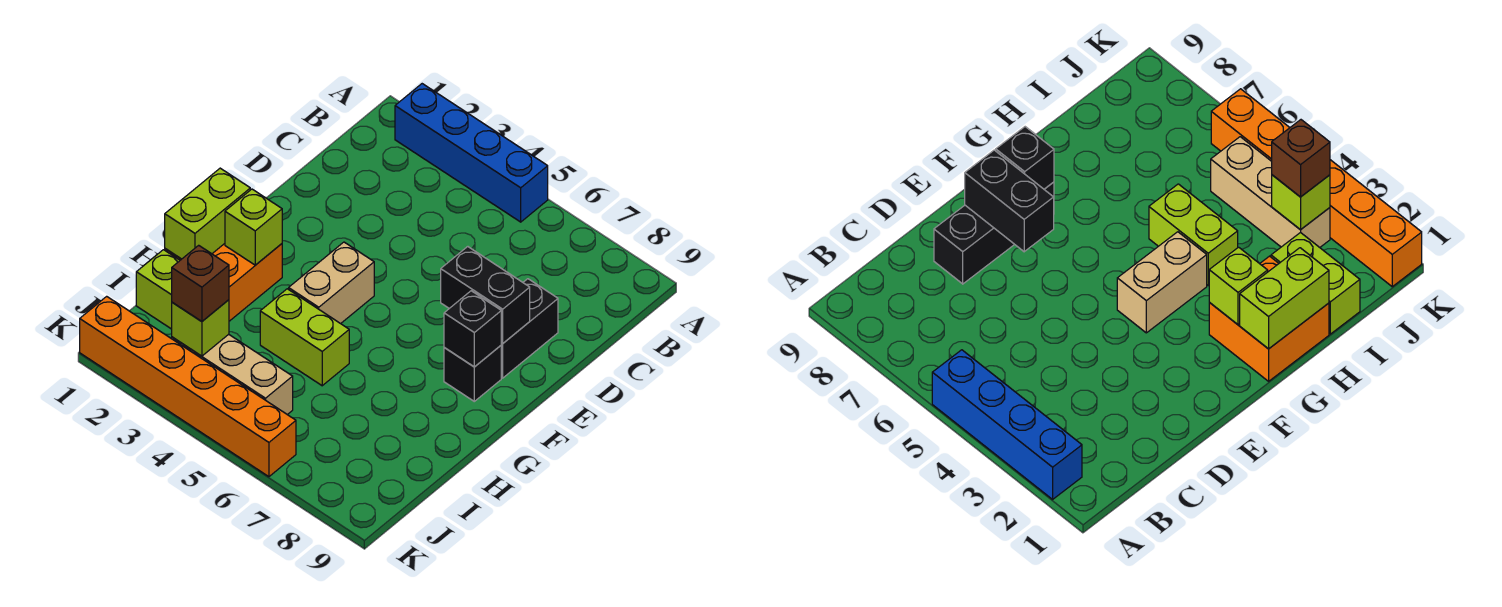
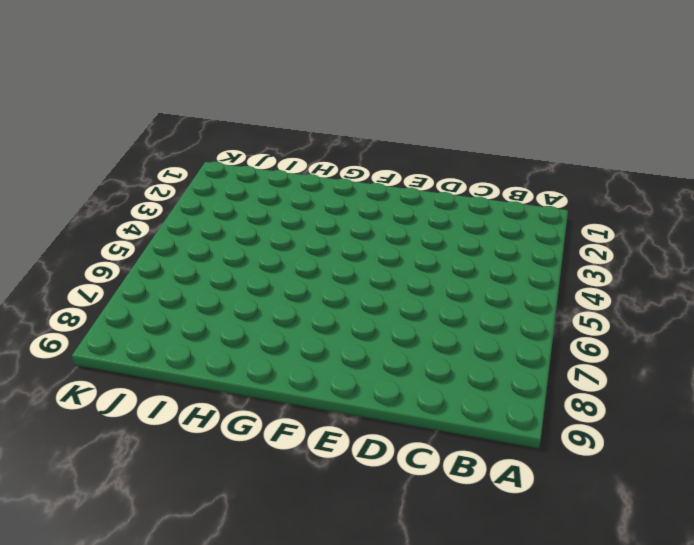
none -> blue 1x4 brick [395,84,548,222]
none -> black 1x2 brick [501,279,558,378]
none -> tan 1x2 brick [289,242,374,324]

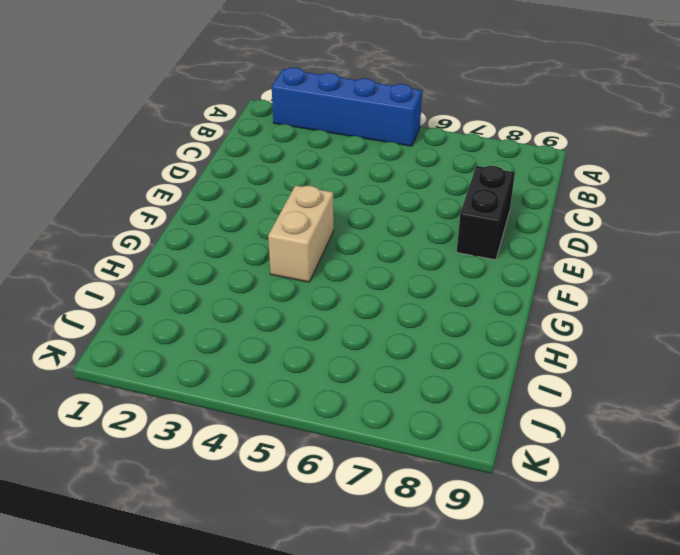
none -> black 1x1 brick [444,346,501,401]
none -> orange 2x2 brick [165,244,282,321]
none -> lime 1x2 brick [260,289,349,386]

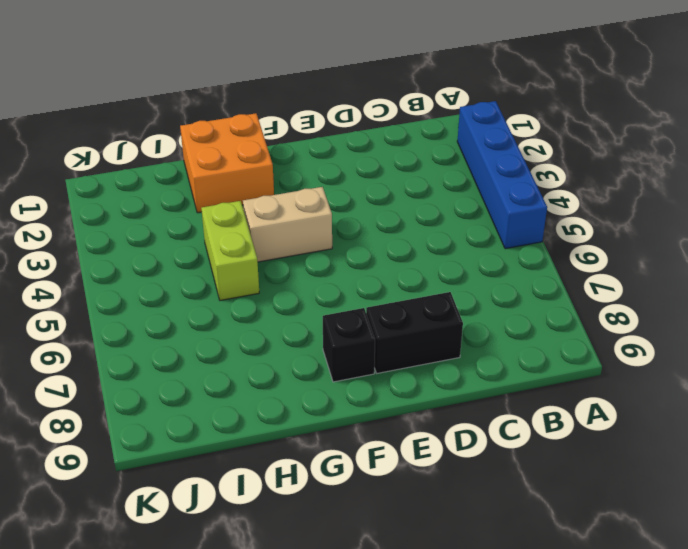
none -> lime 1x2 brick [136,250,180,329]
none -> tan 1x3 brick [172,334,293,415]
none -> orange 1x6 brick [80,296,296,477]

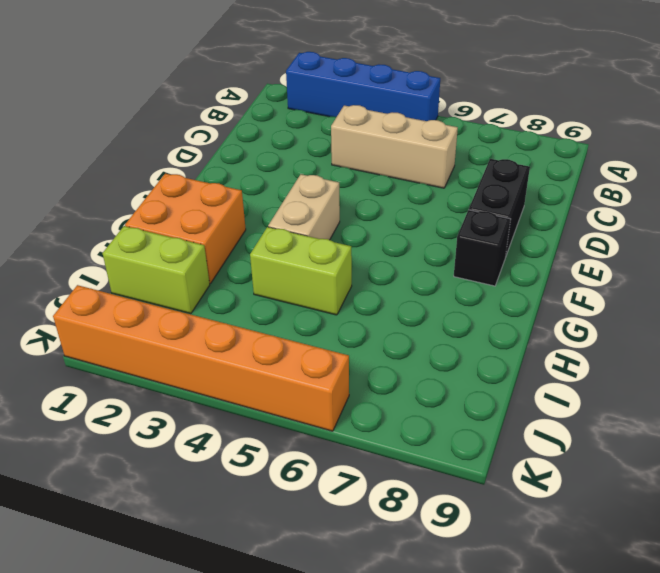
tan 1x3 brick [331,105,458,188] -> tan 1x3 brick moved to [172,334,293,415]
none -> black 1x2 brick [441,247,530,343]
none -> black 1x1 brick [444,291,501,367]
none -> lime 1x2 brick [165,168,250,259]

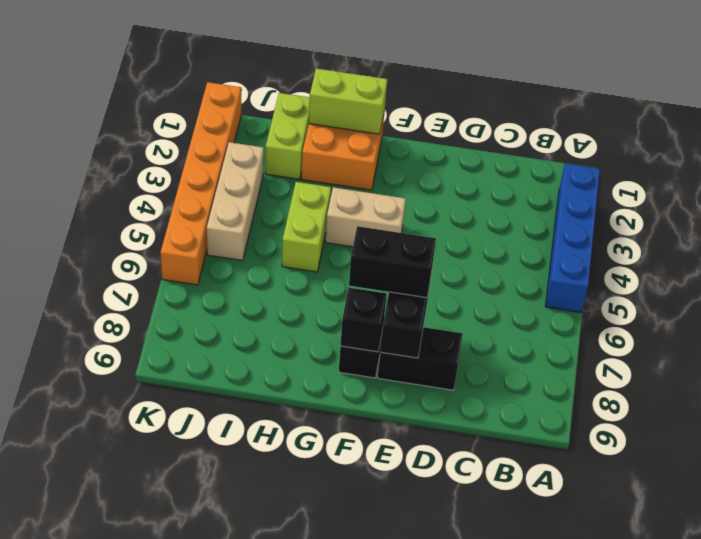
black 1x2 brick [349,226,436,298] -> none
none -> lime 1x1 brick [225,189,282,265]
none -> lime 1x1 brick [172,300,229,356]
none -> brown 1x1 brick [172,245,229,321]

